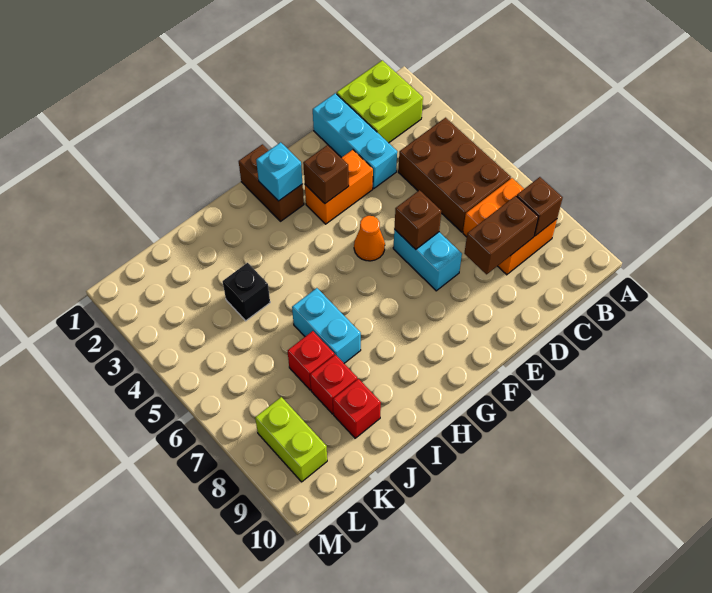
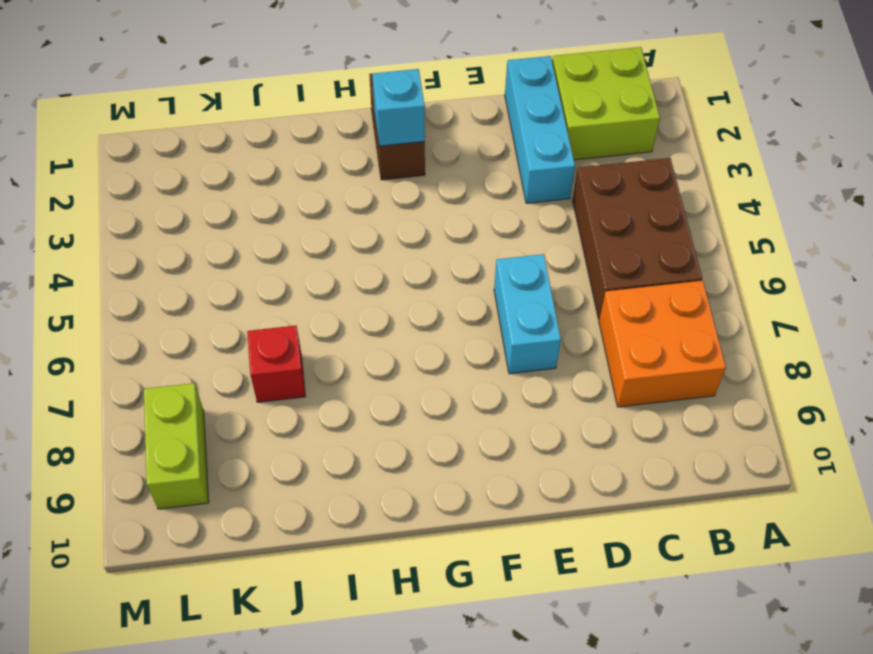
none -> orange 1x2 brick [305,150,373,224]
none -> orange 1x1 cone [354,216,385,261]
none -> cyan 1x2 brick [292,288,361,363]

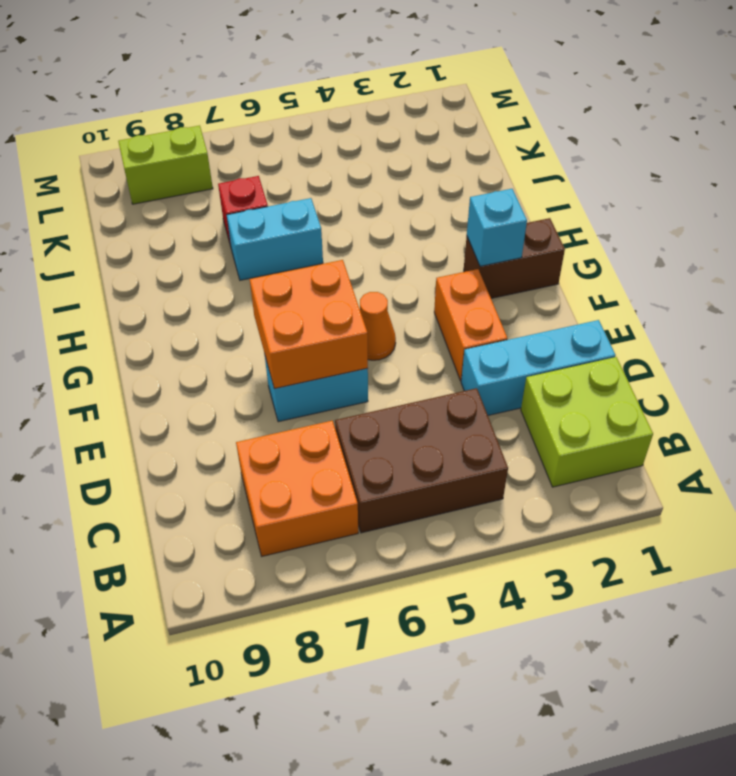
orange 2x2 brick [250,260,368,389] -> brown 1x1 brick [394,190,441,249]
none -> black 1x1 brick [222,263,270,321]
none -> red 1x1 brick [310,354,357,414]
none -> red 1x1 brick [333,379,381,438]

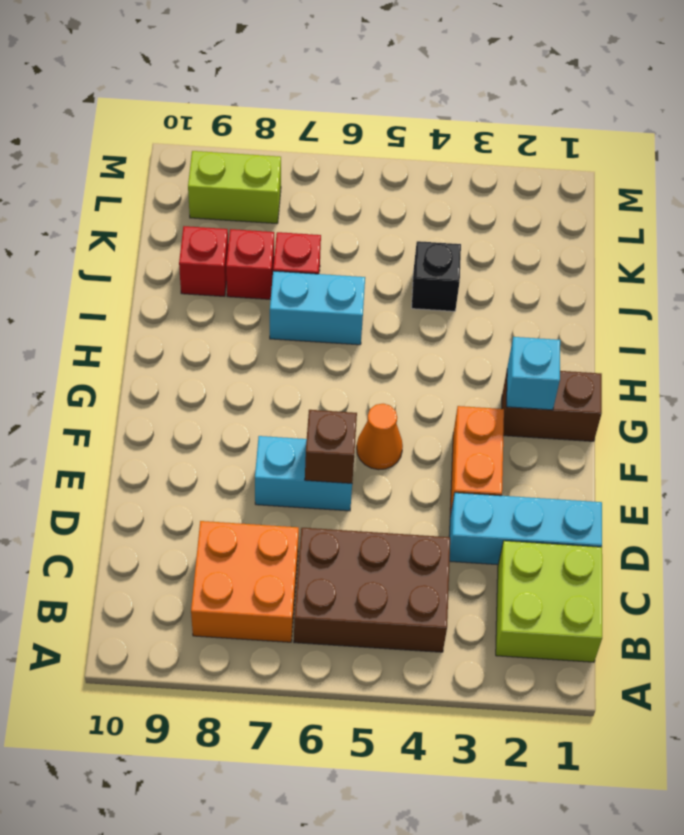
none -> brown 1x1 brick [517,177,563,236]
none -> brown 1x2 brick [464,196,538,274]
none -> brown 1x1 brick [303,145,349,204]

